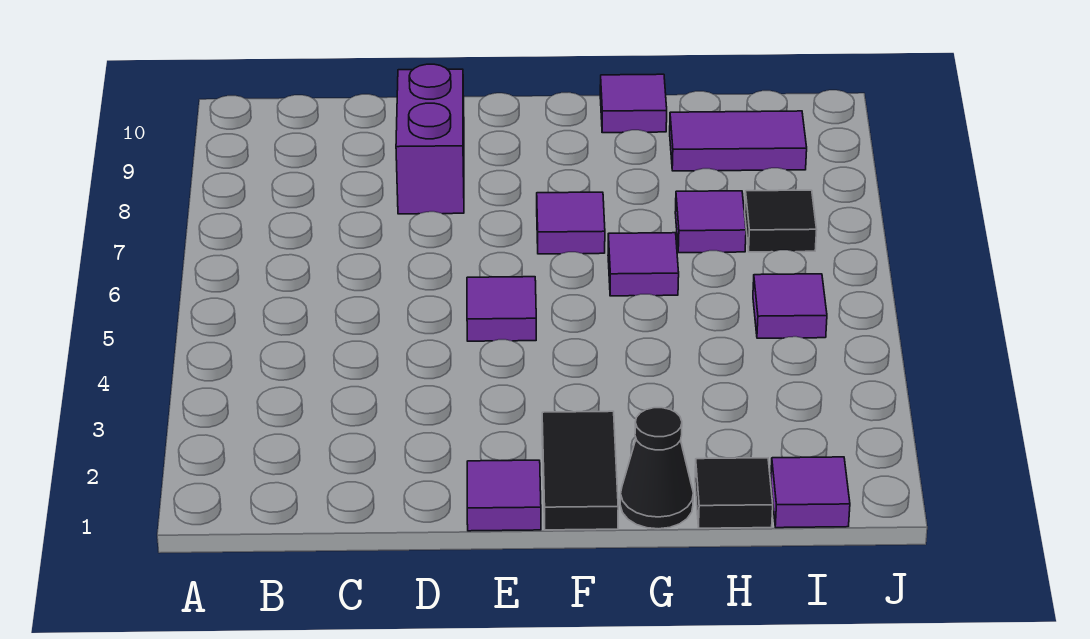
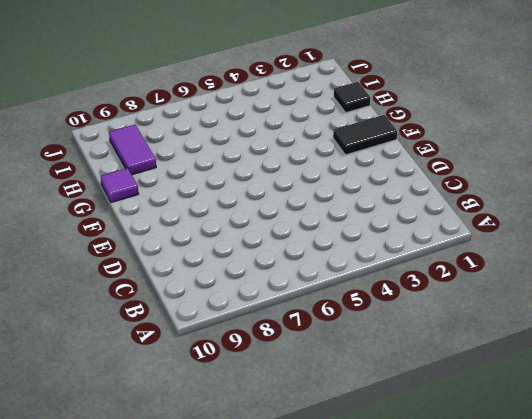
none -> purple 1x2 brick [396,64,464,214]
none -> purple 1x1 tile [467,460,541,531]
none -> purple 1x1 tile [467,277,536,341]

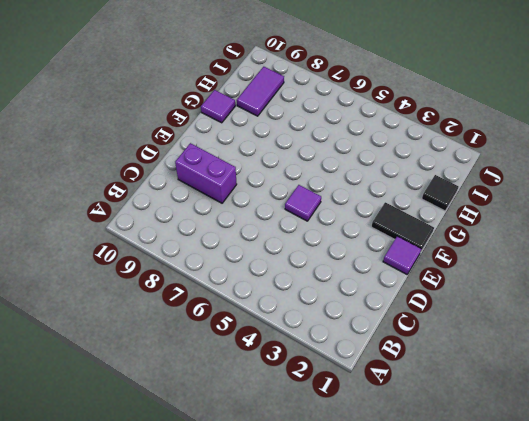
none -> purple 1x1 tile [537,192,605,254]
none -> black 1x1 cone [620,408,693,529]
none -> purple 1x1 tile [608,233,679,296]

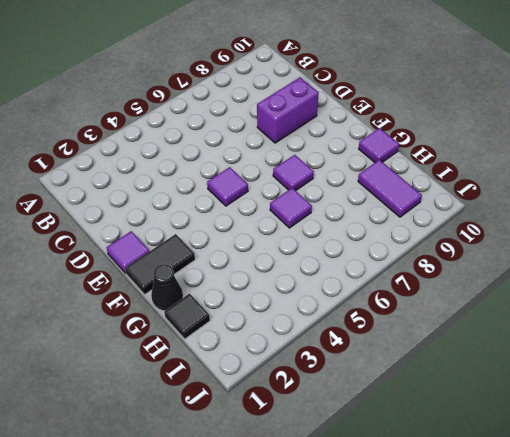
none -> purple 1x1 tile [675,191,746,253]
none -> purple 1x1 tile [771,457,850,528]
none -> purple 1x1 tile [753,274,827,338]

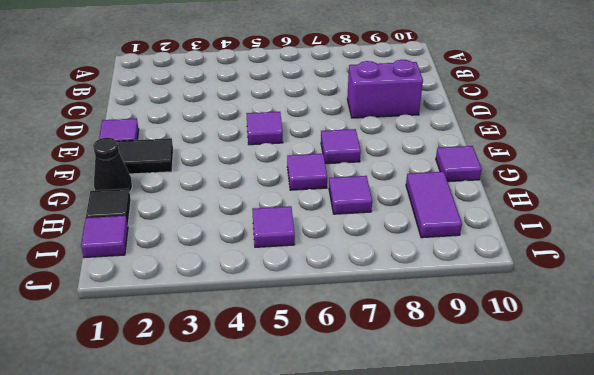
none -> black 1x1 tile [745,190,817,252]

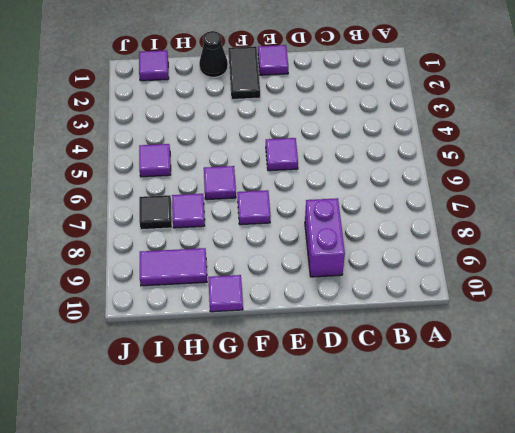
none -> black 1x1 tile [695,458,773,528]

